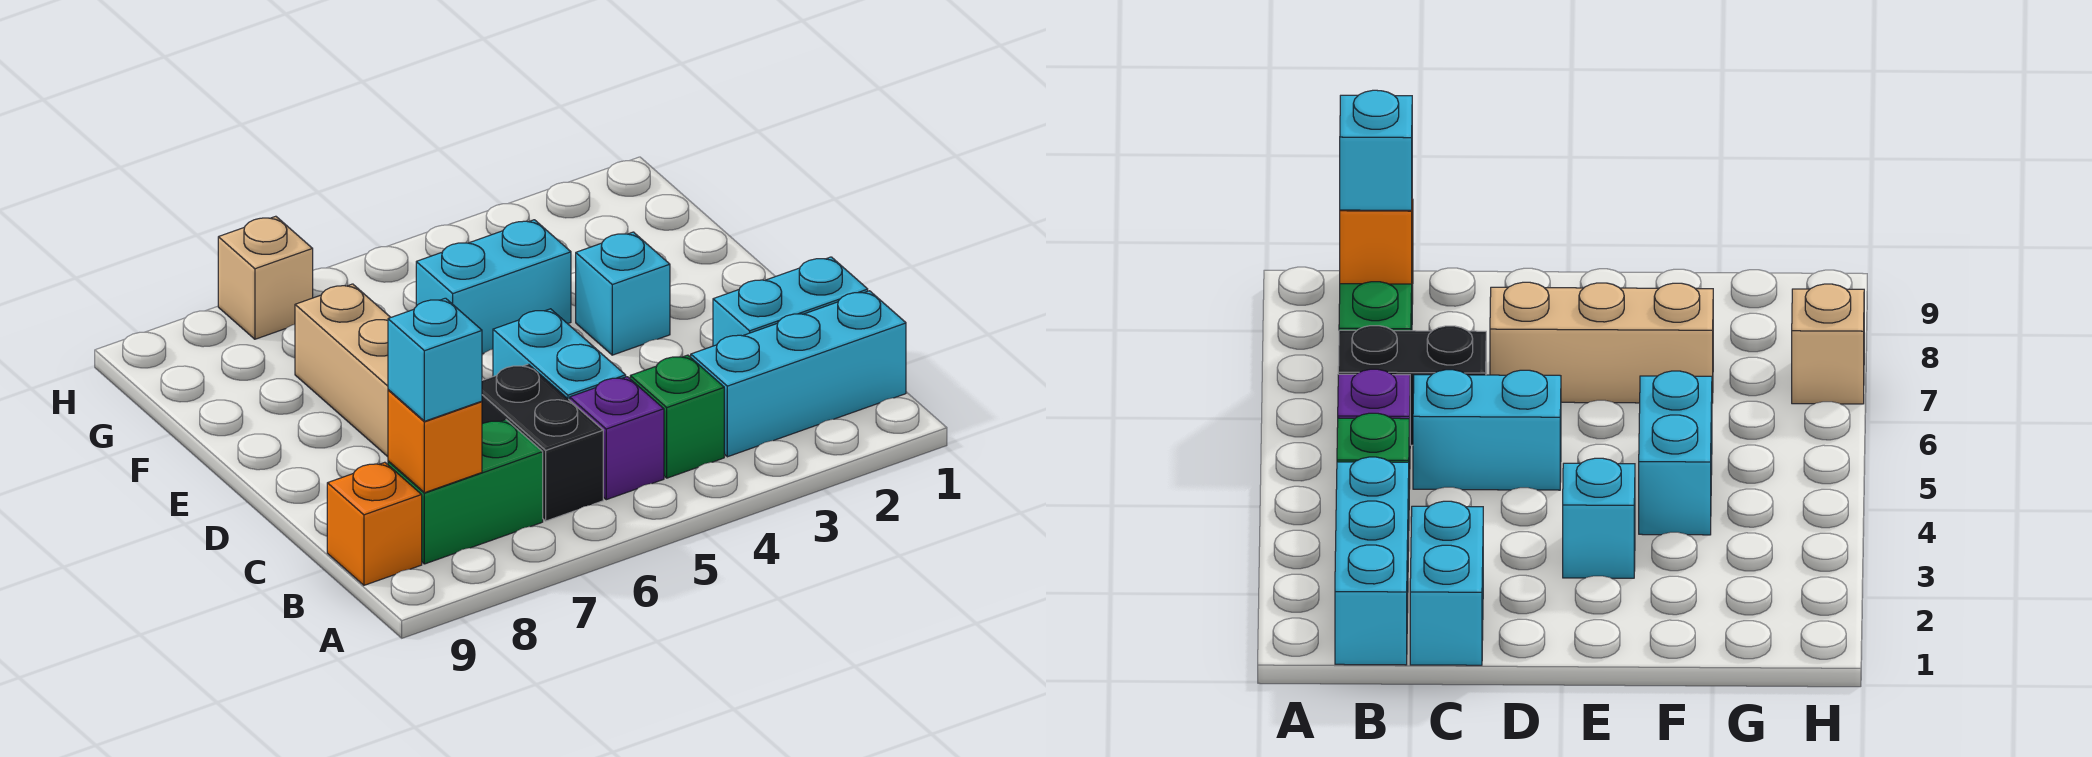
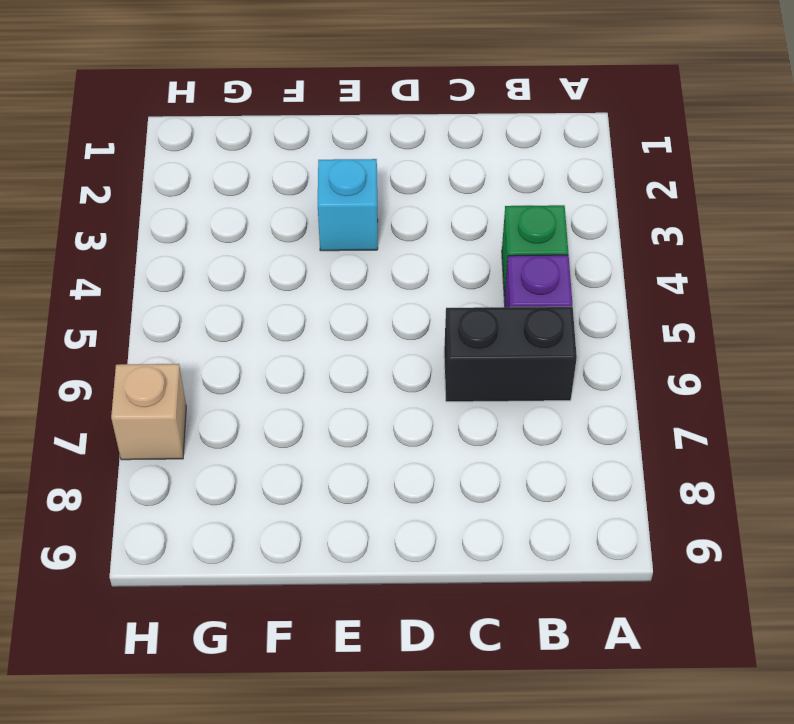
none -> cyan 1x3 brick [691,291,906,457]
none -> green 1x2 brick [388,420,543,564]
none -> orange 1x1 brick [327,462,422,585]

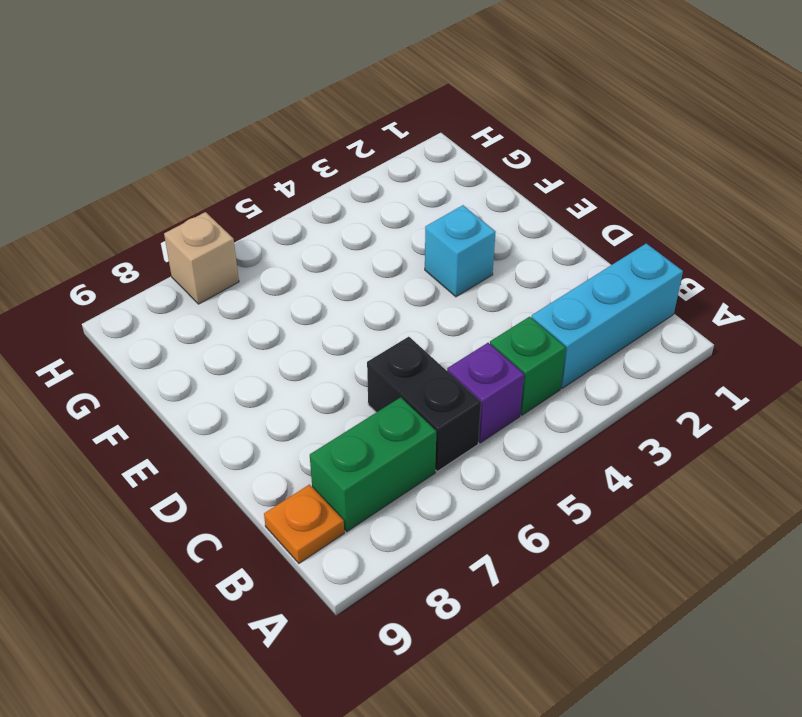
orange 1x1 plate [264,485,344,563] -> orange 1x1 brick [327,462,422,585]
none -> cyan 1x2 brick [713,257,868,346]
none -> cyan 1x2 brick [493,309,626,400]
none -> tan 1x3 brick [295,284,391,457]

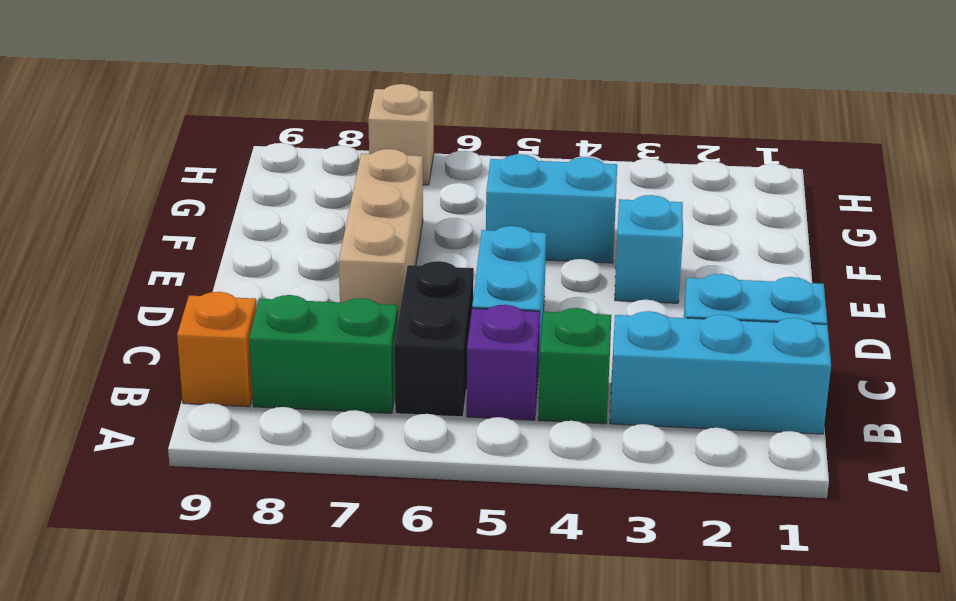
none -> orange 1x1 brick [388,390,482,493]
none -> cyan 1x1 brick [388,298,482,421]

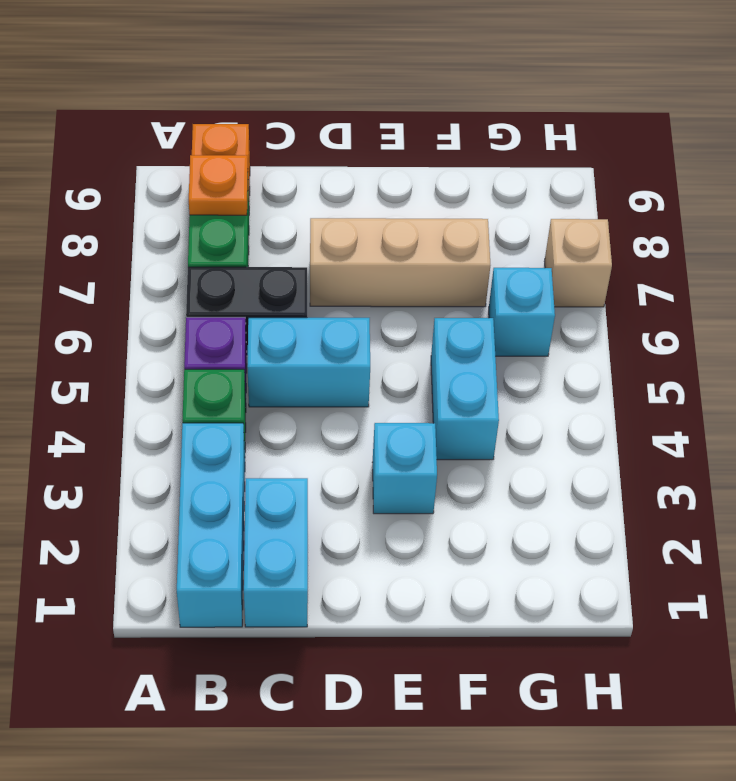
orange 1x1 plate [189,155,248,215] -> orange 1x1 brick [388,390,482,493]
cyan 1x1 brick [489,268,555,356] -> cyan 1x1 brick moved to [388,298,482,421]

